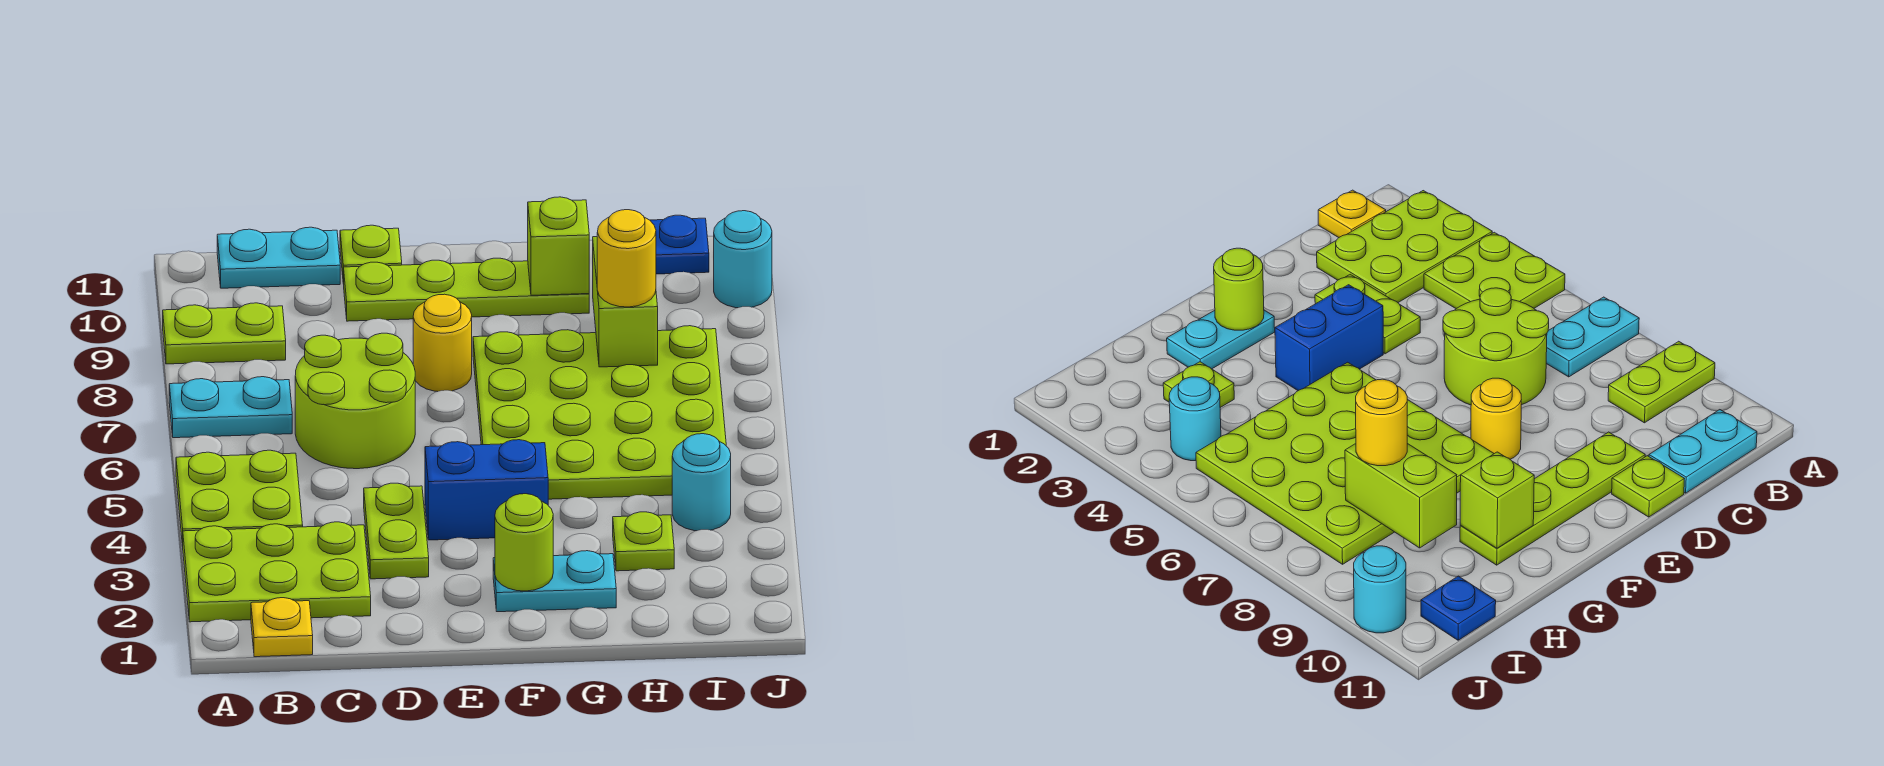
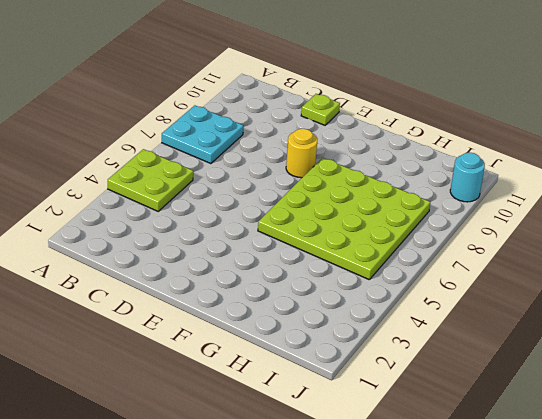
cyan 2x2 plate [162,106,243,164] -> cyan 1x2 plate [169,377,292,438]
none -> lime 2x3 plate [183,522,371,622]
none -> lime 1x2 plate [163,303,286,364]
none -> yellow 1x1 plate [251,598,313,657]

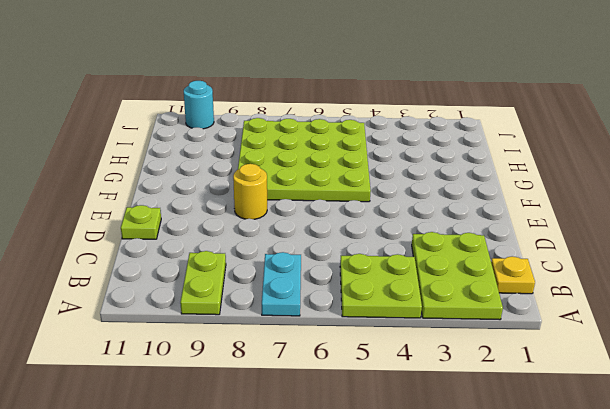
none -> cyan 1x2 plate [217,227,340,288]
none -> lime 2x2 round brick [295,333,415,469]
none -> lime 1x2 plate [364,483,429,579]

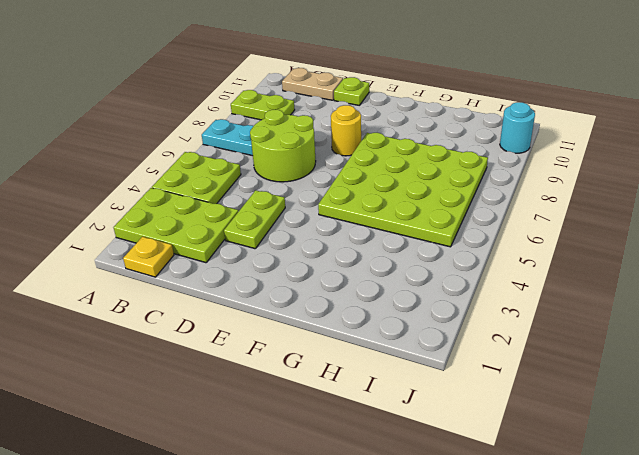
tan 1x2 plate [282,68,343,100] -> cyan 1x2 plate [217,227,340,288]
none -> lime 1x4 plate [344,258,589,321]
none -> blue 1x2 brick [425,440,548,540]
none -> cyan 1x2 plate [493,551,616,612]

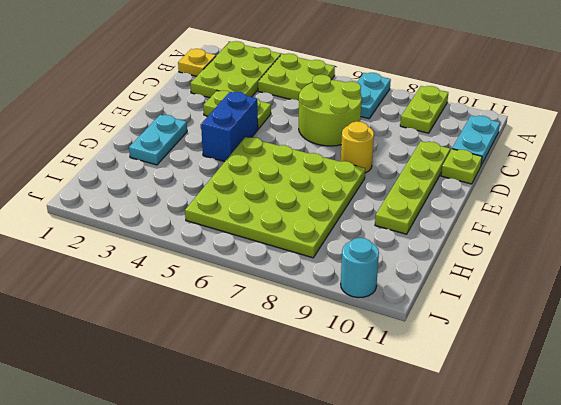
none -> lime 1x1 plate [613,512,674,571]
none -> cyan 1x1 round brick [672,434,731,531]
none -> blue 1x1 plate [650,215,709,274]

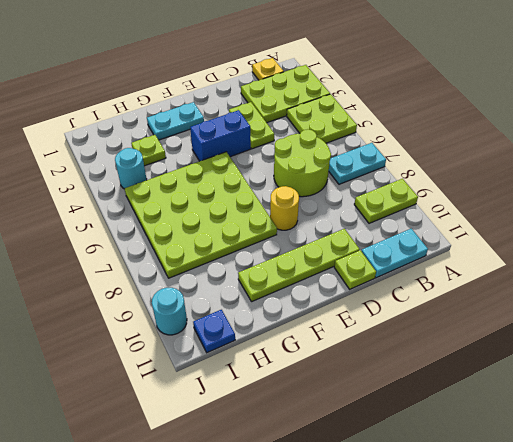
none -> lime 1x1 round brick [495,494,553,591]
none -> lime 1x1 brick [528,197,589,295]
none -> lime 1x2 brick [593,237,658,367]

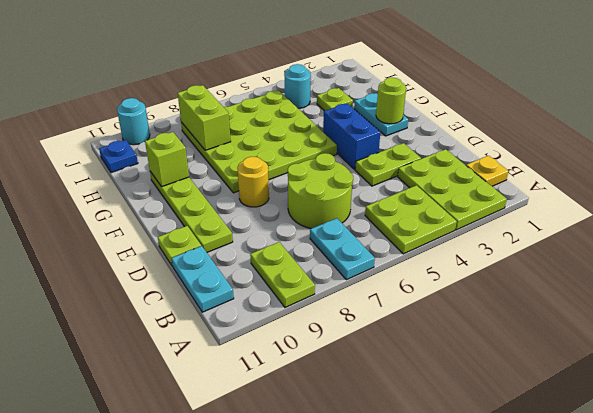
lime 1x2 brick [178,85,231,150] -> lime 1x2 brick turned to [593,237,658,367]
none -> yellow 1x1 round brick [597,210,656,307]

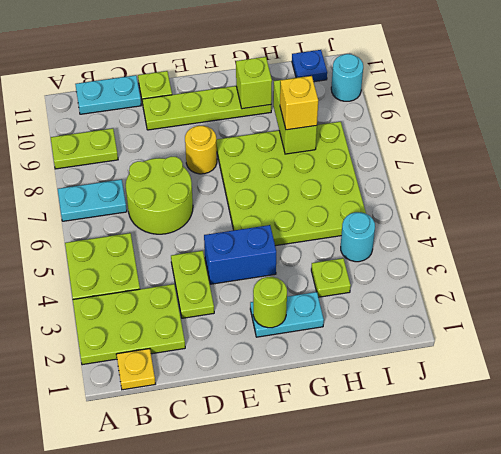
yellow 1x1 brick [280,76,318,130] -> yellow 1x1 round brick [597,210,656,307]

